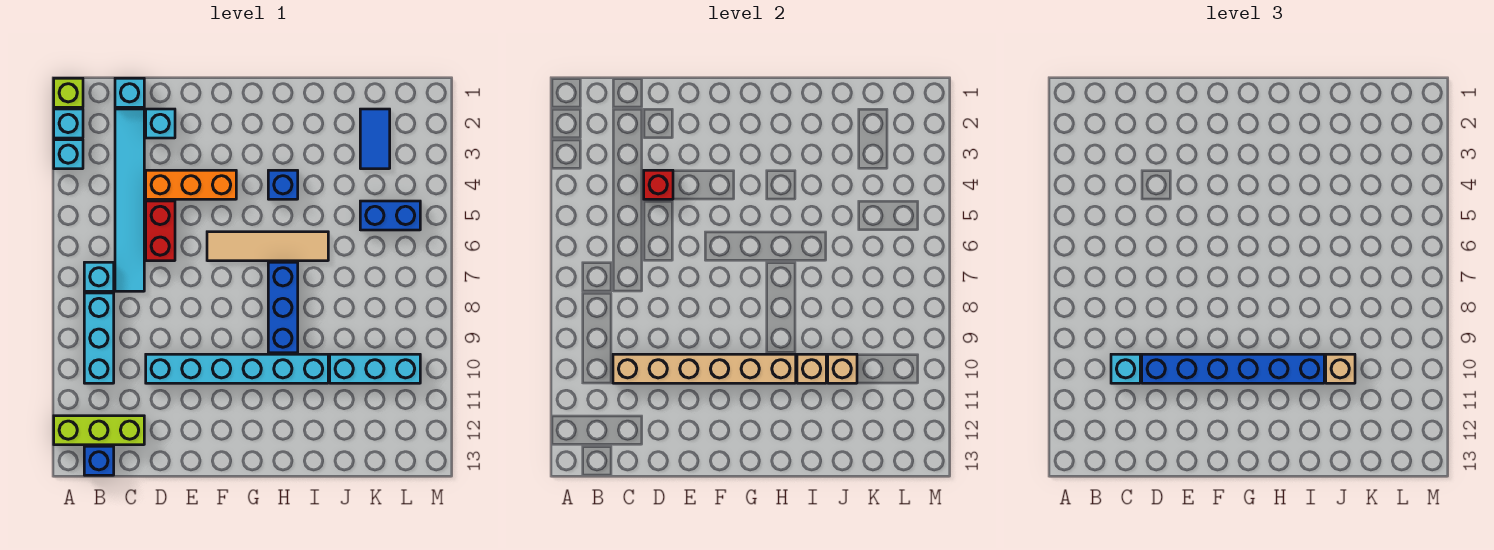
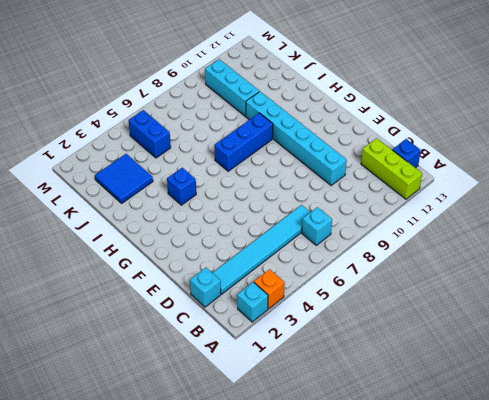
orange 1x1 brick [254,269,285,309] -> cyan 1x1 brick [54,140,83,169]
blue 2x2 tile [95,154,153,203] -> blue 1x2 tile [360,109,390,169]
none -> lime 1x1 brick [54,78,83,107]
none -> cyan 1x3 brick [84,293,114,383]
none -> cyan 1x1 brick [146,109,175,138]

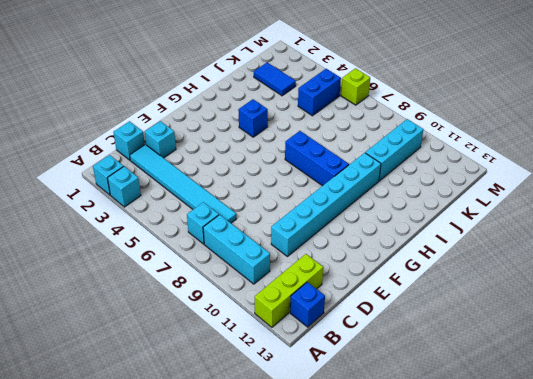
lime 1x1 brick [341,68,370,105] -> lime 1x1 brick moved to [54,78,83,107]
none -> orange 1x3 brick [146,170,236,199]
none -> red 1x2 brick [146,201,175,261]
none -> tan 1x4 tile [207,232,328,261]

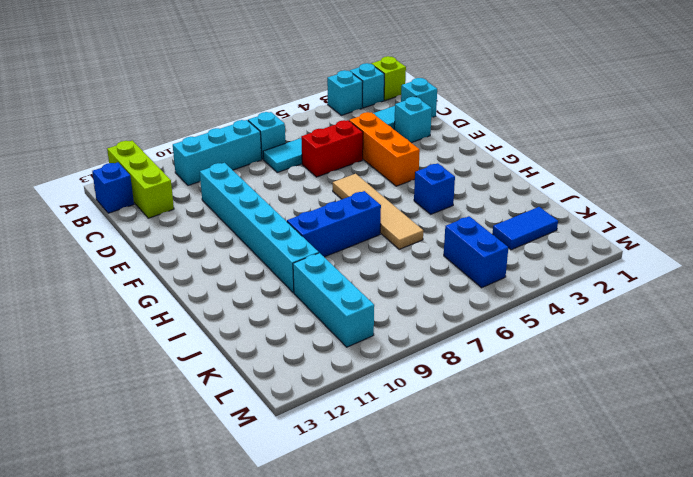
none -> tan 1x6 brick [613,354,796,383]
none -> red 1x1 brick [644,170,673,199]
none -> tan 1x1 brick [797,354,826,383]

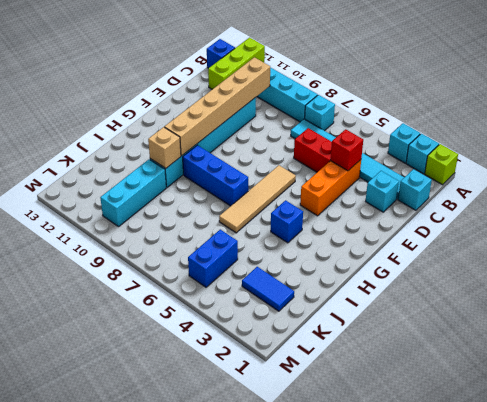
none -> tan 1x1 brick [828,354,857,383]
none -> cyan 1x1 brick [1111,354,1140,383]
none -> blue 1x6 brick [1142,354,1324,383]

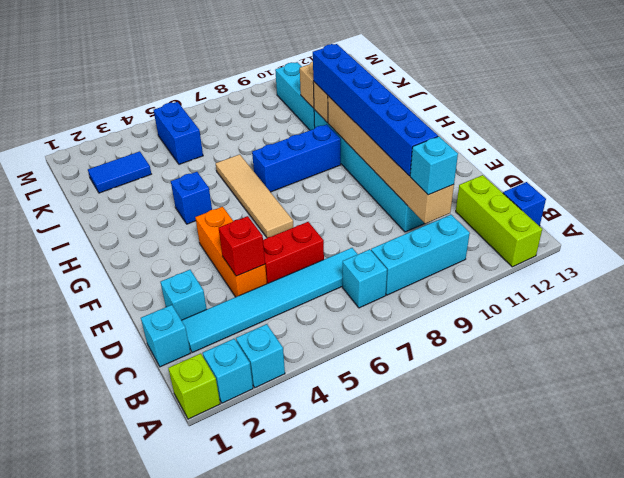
none -> tan 1x1 brick [1326,354,1355,383]

